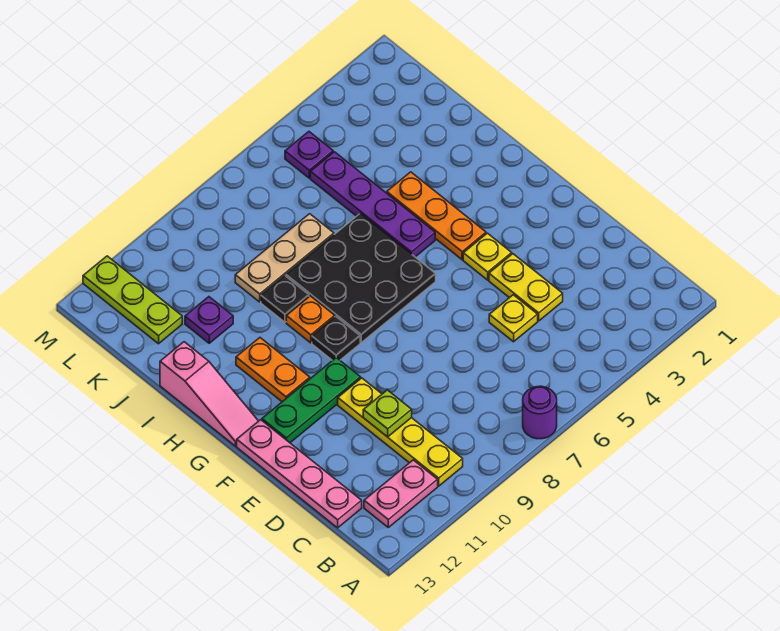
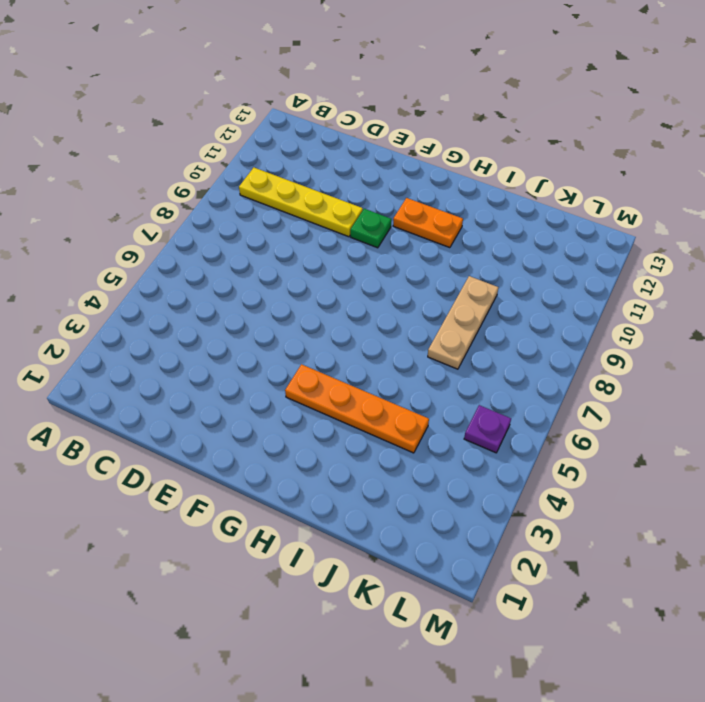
green 1x1 plate [350,209,391,248] -> green 1x3 plate [262,358,361,443]
orange 1x4 plate [285,364,429,453] -> orange 1x3 plate [387,172,486,260]
none -> purple 1x1 round brick [523,386,557,439]
none -> pink 1x2 plate [364,460,438,527]
none -> pink 1x4 plate [237,420,362,528]

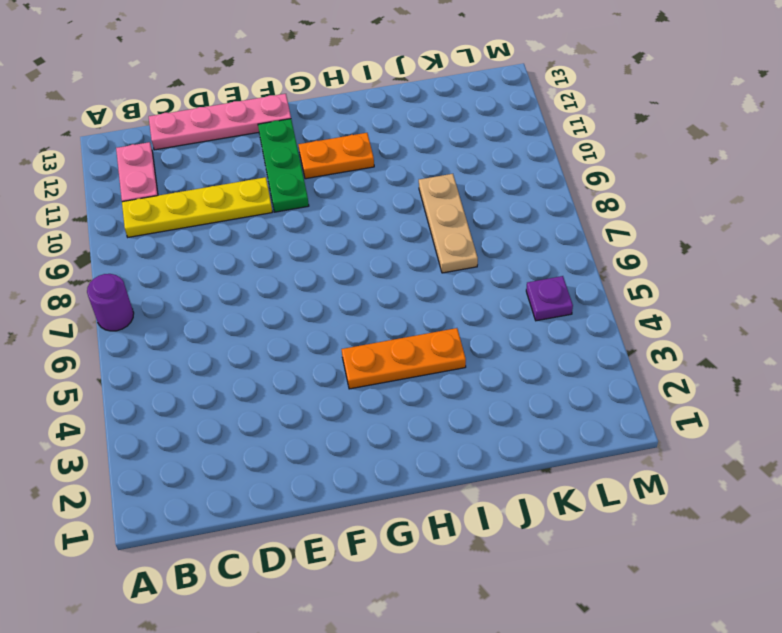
none -> yellow 1x2 plate [489,254,563,321]
none -> yellow 1x1 plate [489,295,538,342]
none -> yellow 1x1 plate [463,233,512,280]

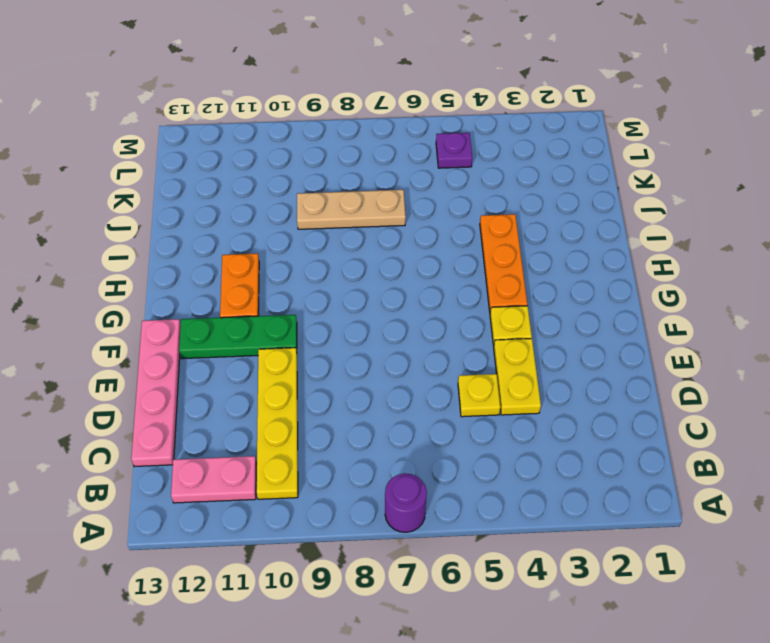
none -> black 3x3 plate [286,213,436,342]
none -> black 1x1 plate [312,317,360,360]
none -> pink 1x3 slope [160,342,258,446]

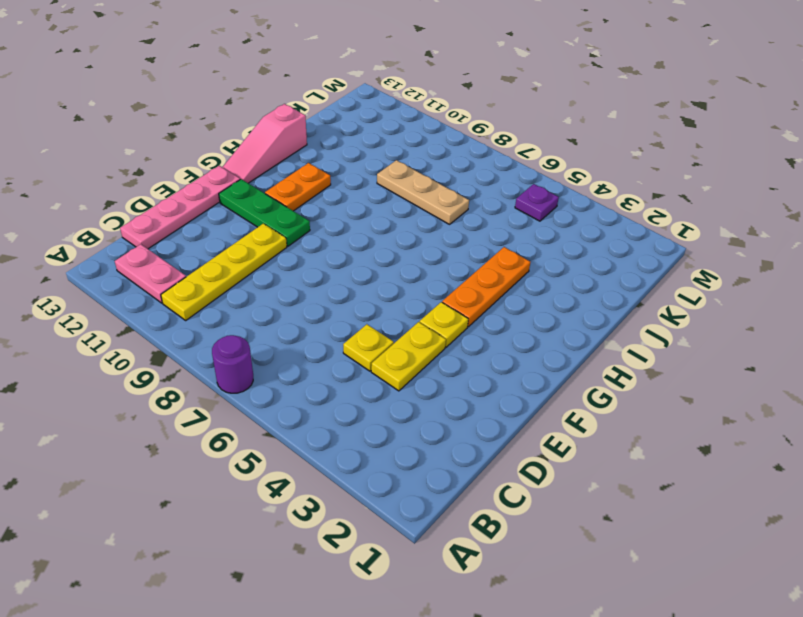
none -> black 3x3 plate [286,213,436,342]
none -> black 1x1 plate [312,317,360,360]
none -> purple 1x4 plate [310,152,435,257]

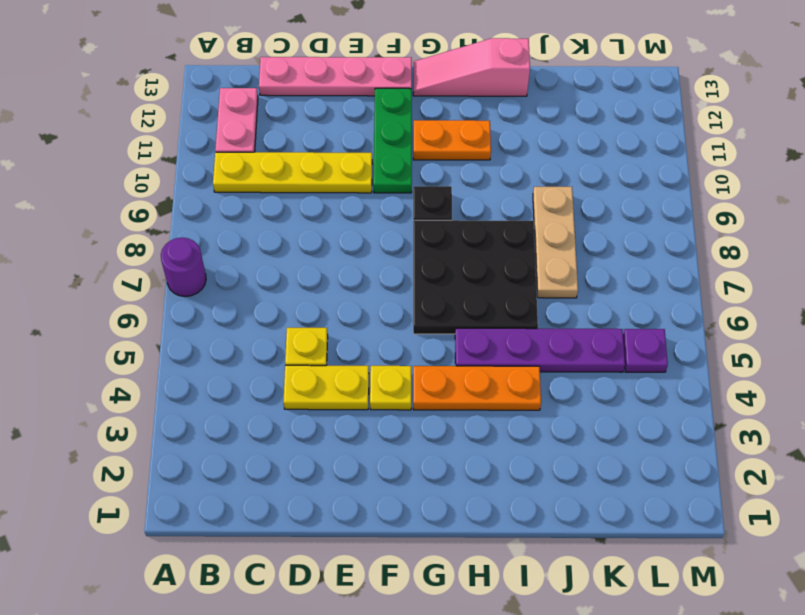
none -> orange 1x1 plate [286,296,335,343]
none -> black 1x1 plate [261,276,309,322]
none -> purple 1x1 plate [185,297,233,343]

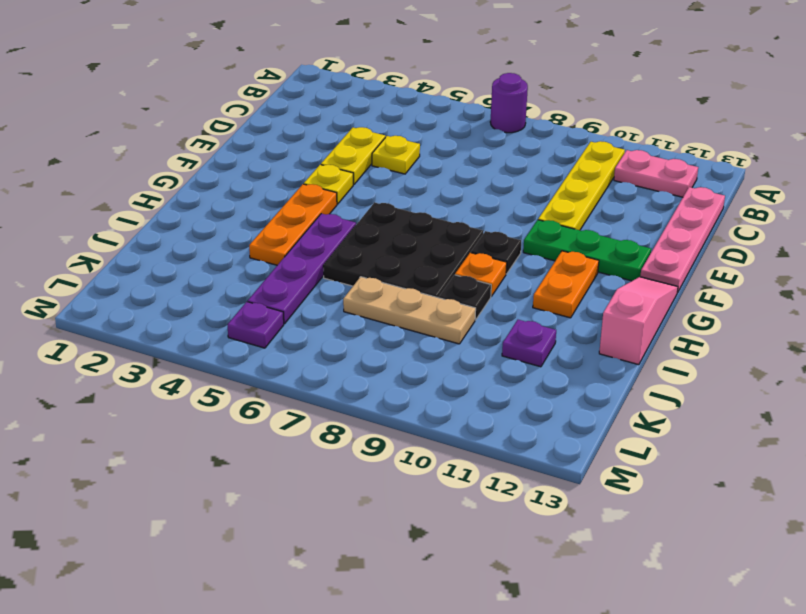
none -> lime 1x3 plate [83,256,182,344]
none -> lime 1x1 plate [363,390,412,437]

